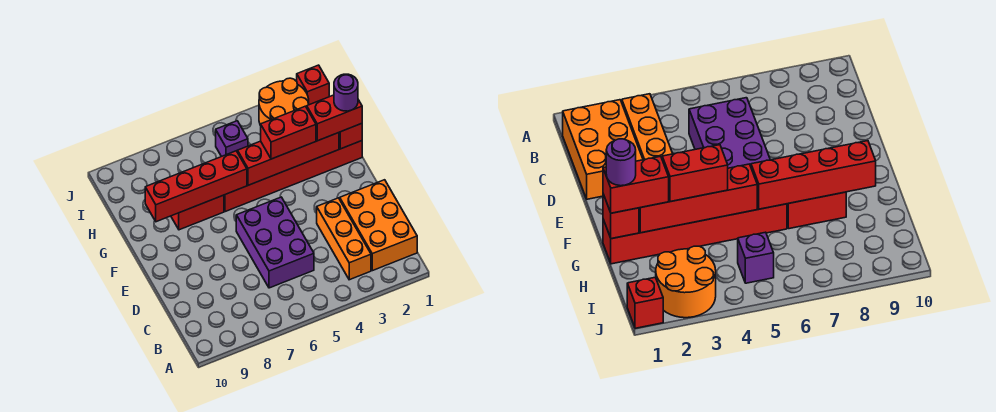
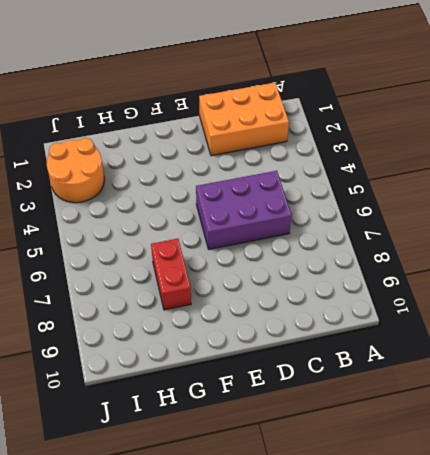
none -> orange 1x3 brick [317,198,371,280]
none -> red 1x6 brick [224,141,362,212]
none -> purple 1x1 brick [216,121,248,156]

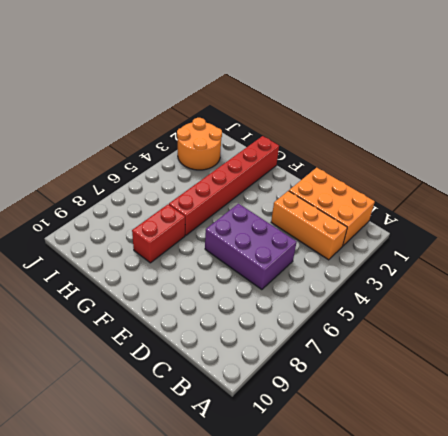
none -> purple 1x1 brick [216,121,248,156]
none -> red 1x1 brick [297,65,329,105]
none -> red 1x1 brick [339,123,362,149]

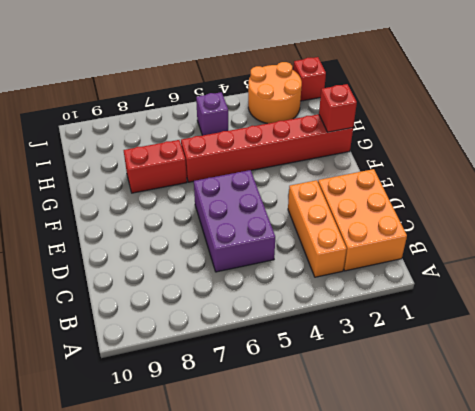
none -> red 1x4 brick [238,133,339,185]
none -> red 1x4 brick [145,151,247,222]
none -> red 1x2 brick [307,95,362,141]

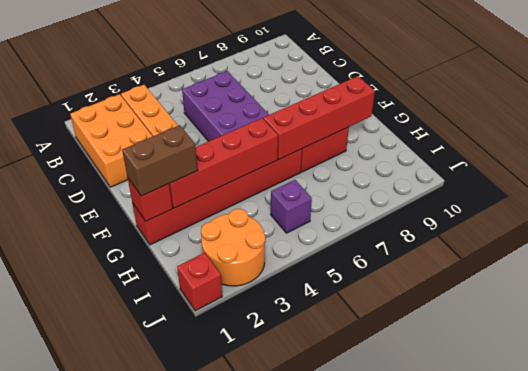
brown 1x2 brick [122,125,198,196] -> red 1x2 brick [307,95,362,141]
none -> red 1x2 brick [261,106,316,159]
none -> purple 1x1 round brick [334,74,358,111]

